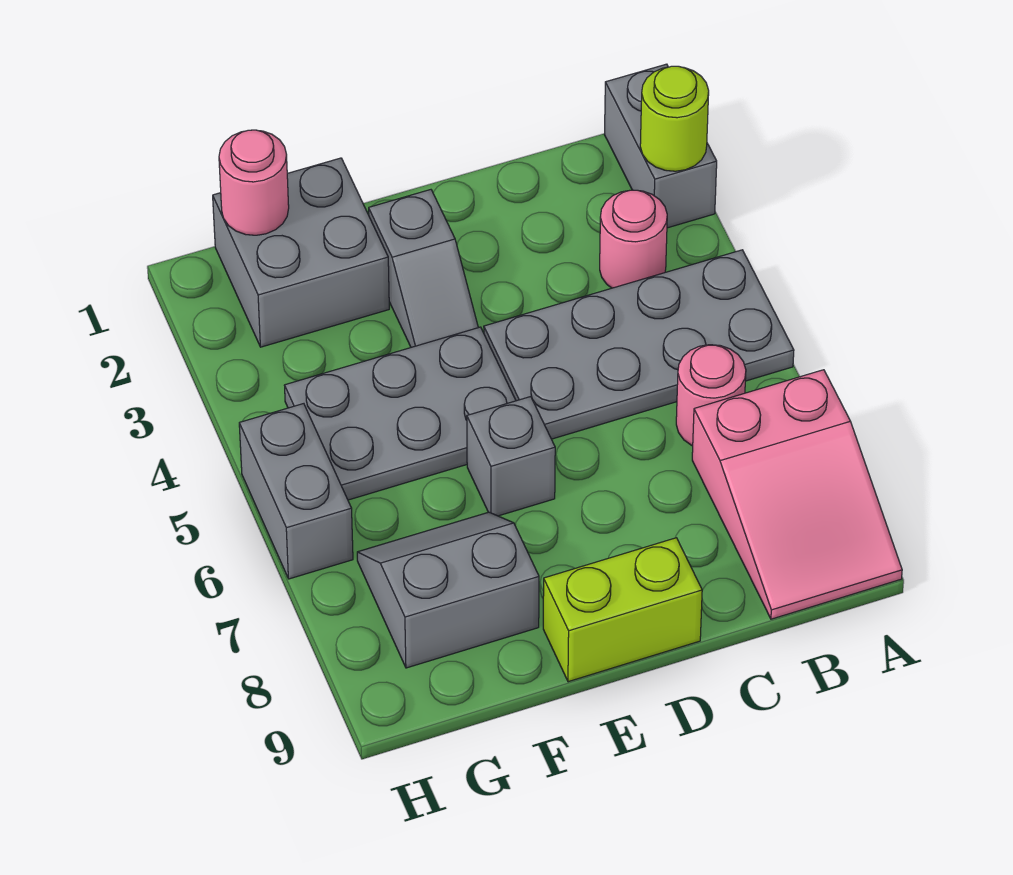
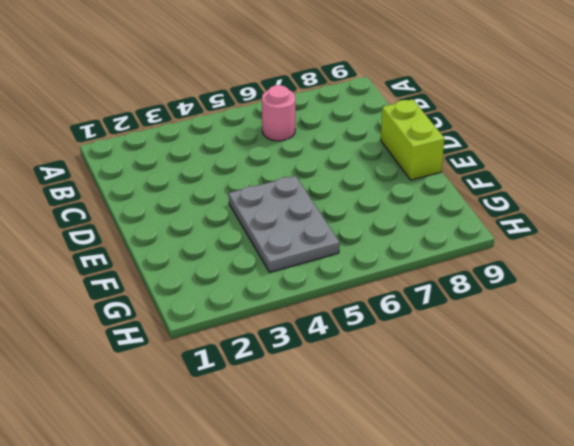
none -> grey 1x2 brick [604,64,717,228]
none -> grey 2x4 plate [484,250,794,439]
none -> pink 2x3 slope [692,370,902,619]

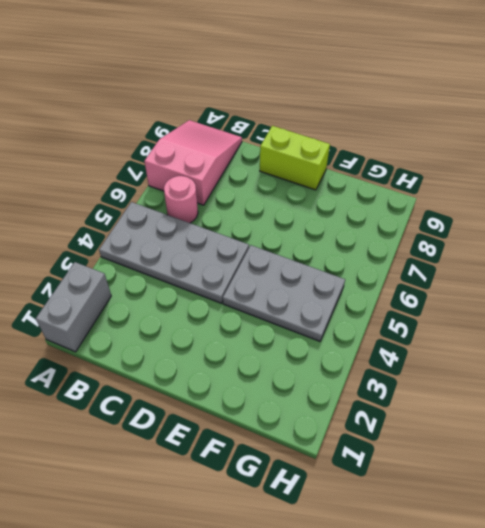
none -> pink 1x1 round brick [600,190,667,288]
none -> grey 1x2 slope [369,190,478,347]
none -> grey 1x1 brick [467,397,555,516]

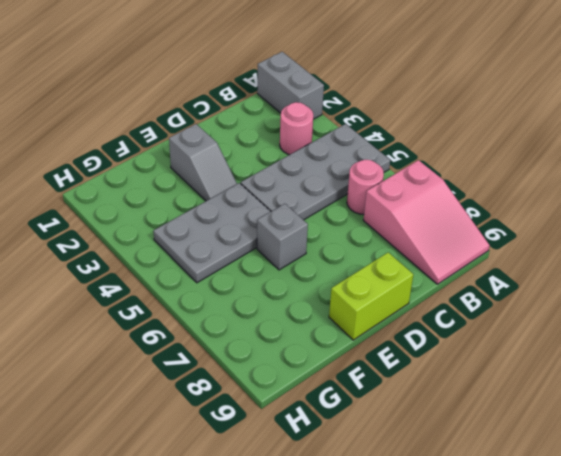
none -> grey 2x2 brick [213,158,389,347]
none -> grey 2x2 slope [357,512,539,668]
none -> grey 1x2 brick [239,404,353,579]

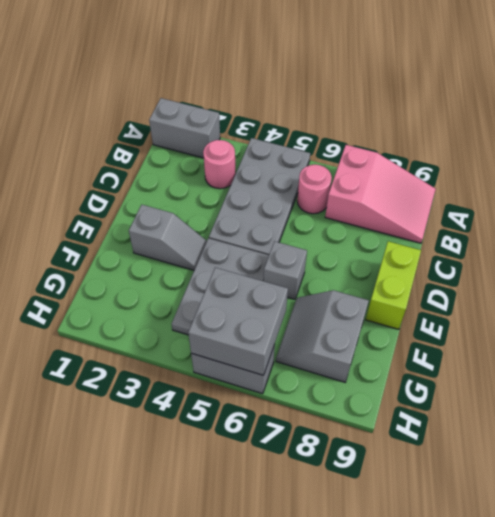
grey 2x2 brick [188,267,288,375] -> grey 2x2 brick moved to [213,158,389,347]
none -> lime 1x1 round brick [640,66,709,171]
none -> pink 1x1 round brick [219,130,289,235]

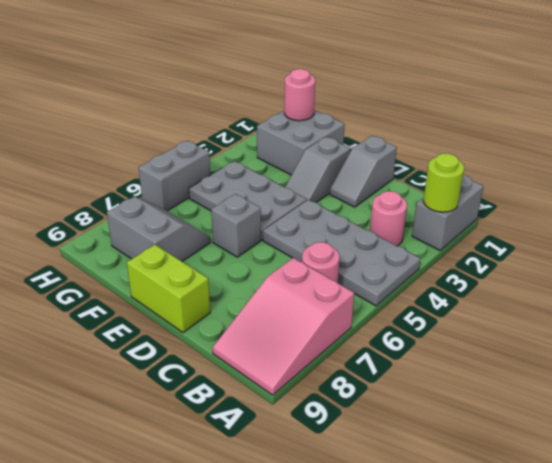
grey 1x2 slope [330,136,397,207] -> none

